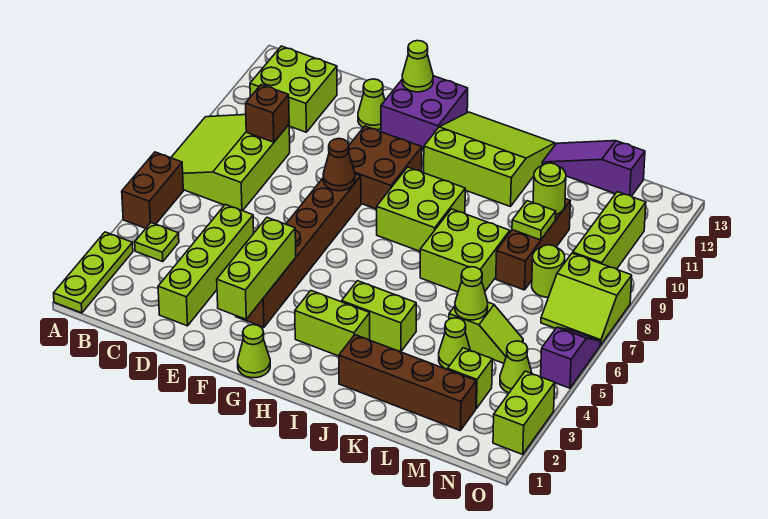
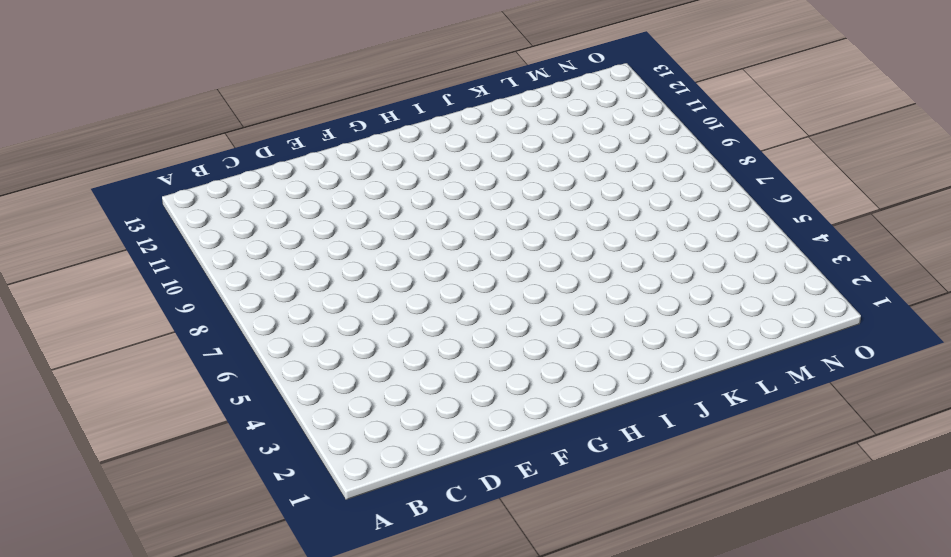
none -> lime 1x3 plate [54,232,133,313]
none -> brown 1x2 brick [122,152,183,228]
none -> lime 3x3 slope [171,115,290,211]
none -> lime 1x1 plate [135,223,179,262]

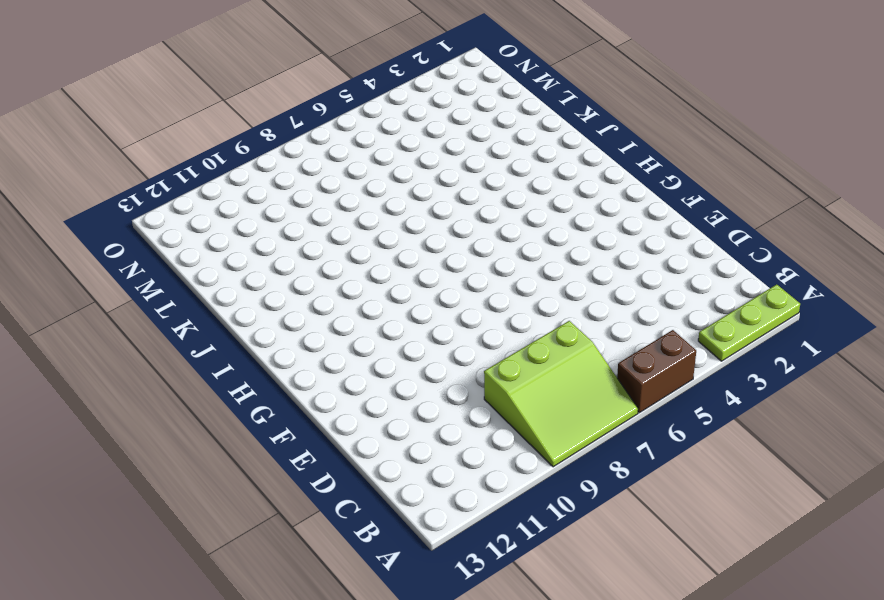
none -> lime 1x1 plate [135,223,179,262]
none -> lime 2x2 brick [250,46,337,132]
none -> lime 1x4 brick [158,204,254,326]
none -> lime 1x1 cone [358,79,385,130]

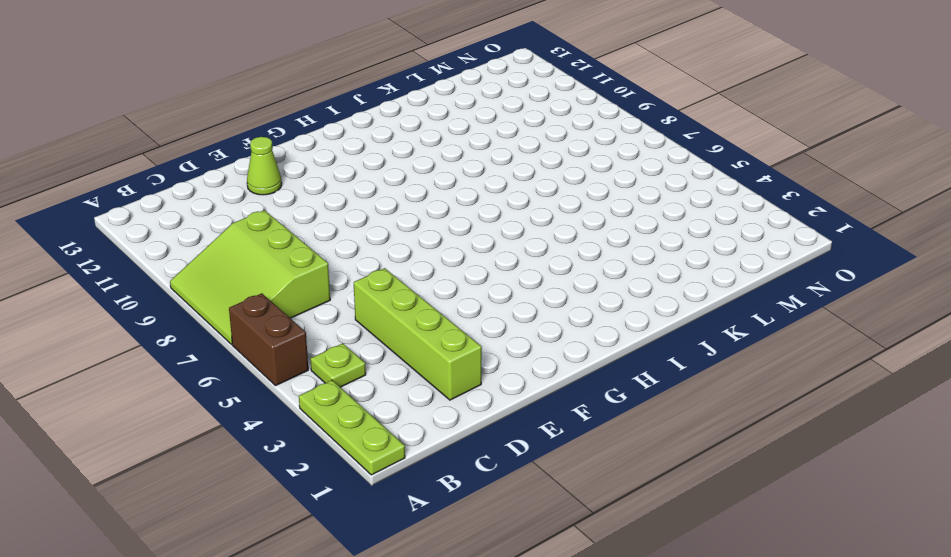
none -> lime 2x2 brick [250,46,337,132]
none -> brown 1x6 brick [236,174,361,327]
none -> brown 2x2 brick [349,126,422,209]
none -> purple 2x2 brick [381,76,468,150]

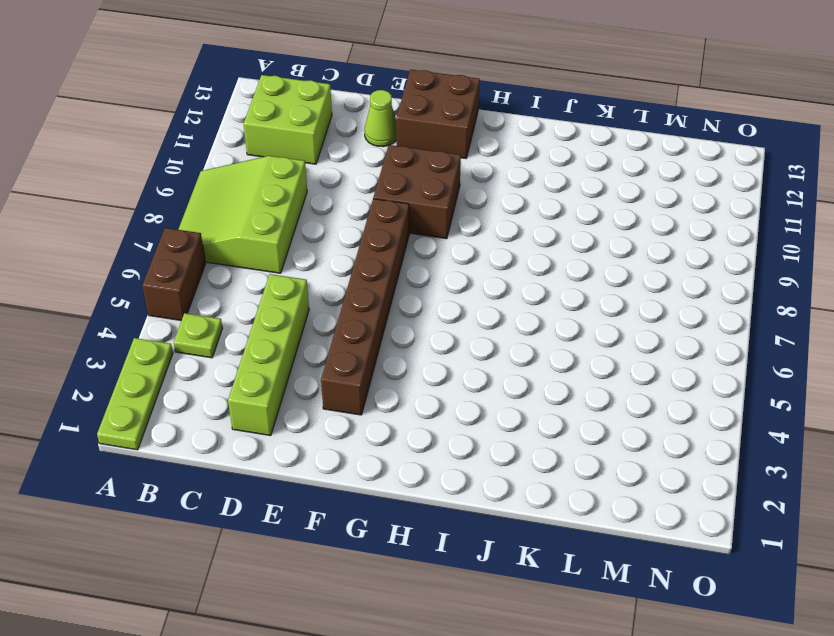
brown 2x2 brick [396,70,480,158] -> purple 2x2 brick [381,76,468,150]
none -> lime 1x1 cone [238,325,270,378]
none -> lime 1x2 brick [295,291,370,356]
none -> lime 2x2 brick [377,167,465,251]
none -> lime 3x3 slope [424,112,555,207]

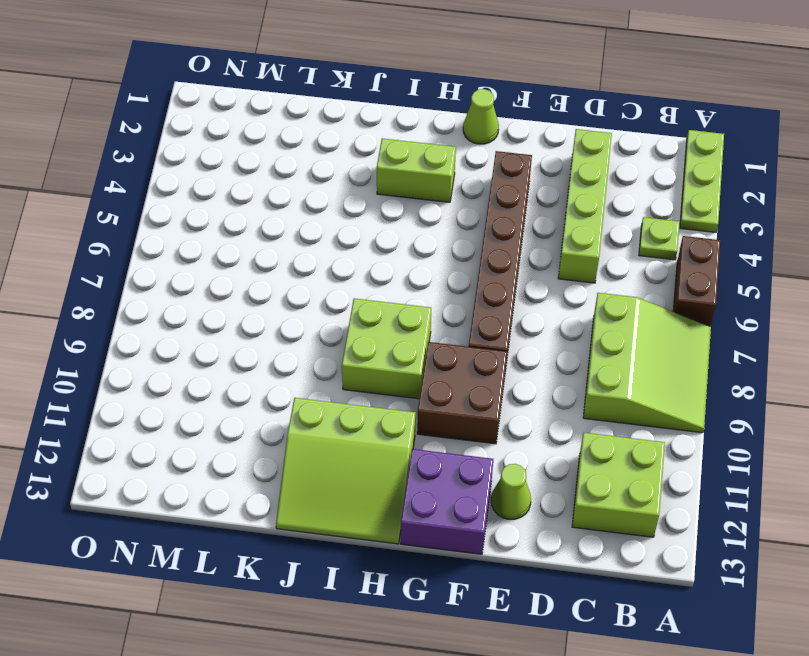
none -> lime 1x2 brick [342,281,416,352]
none -> brown 1x4 brick [339,335,476,430]
none -> lime 2x2 brick [420,209,510,292]
none -> purple 1x3 slope [542,141,645,196]

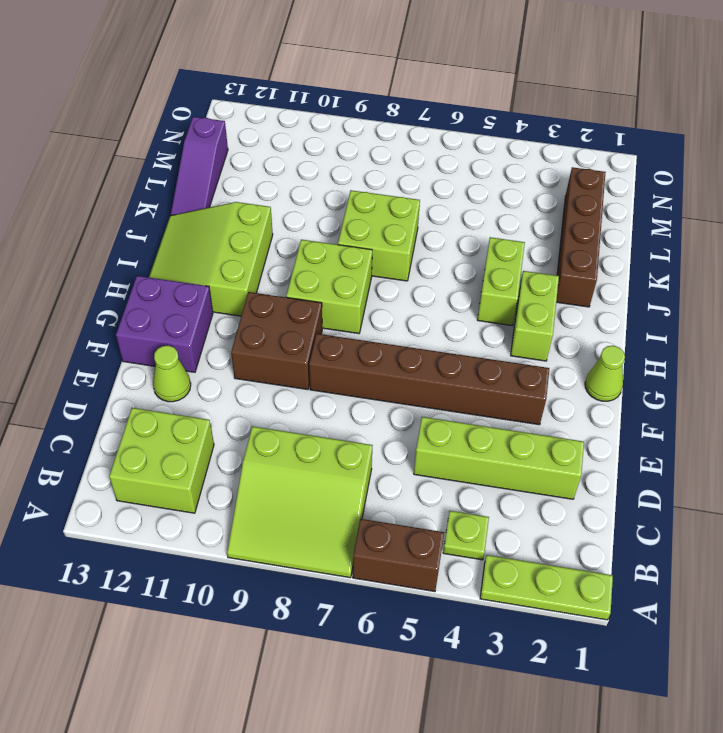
none -> lime 1x1 cone [439,318,470,370]
none -> lime 1x2 slope [449,302,523,363]
none -> brown 1x3 brick [496,199,570,290]
none -> lime 1x1 brick [448,348,492,409]

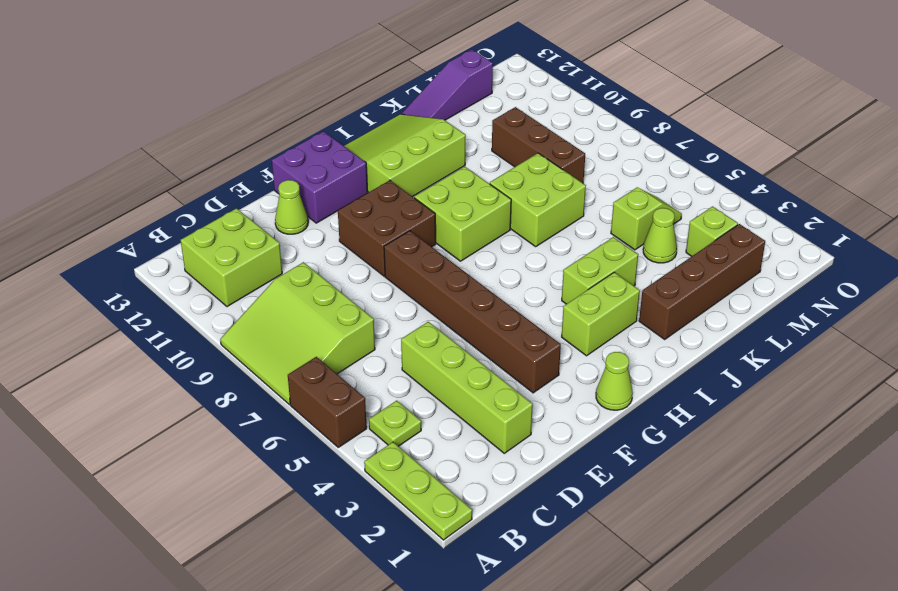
none -> lime 1x1 round brick [532,245,565,297]
none -> lime 1x1 cone [500,341,532,393]
none -> lime 2x2 slope [541,253,632,345]
none -> lime 1x3 brick [573,192,646,269]

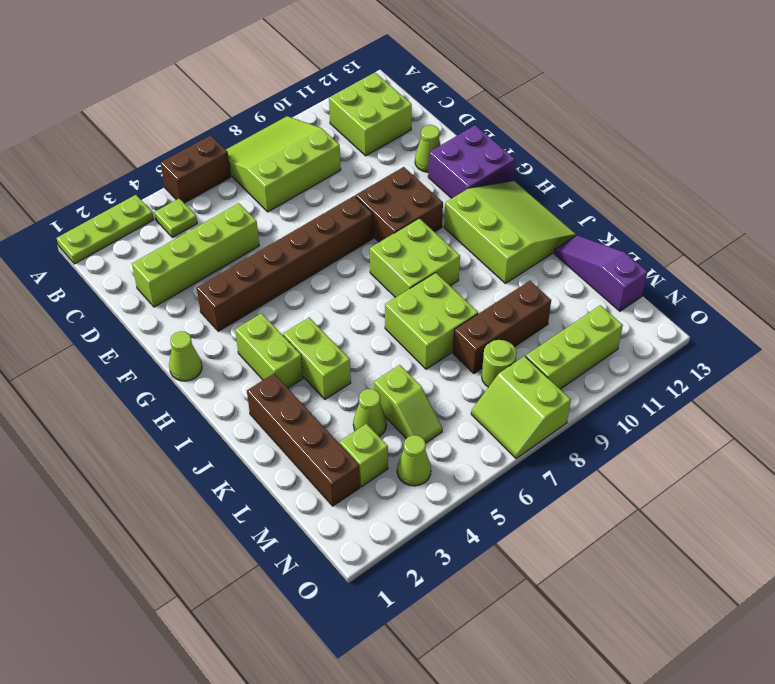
none -> lime 1x2 brick [493,371,555,454]
none -> purple 1x2 slope [541,327,600,388]
none -> brown 1x1 brick [246,85,289,142]
none -> lime 1x3 brick [217,217,296,319]

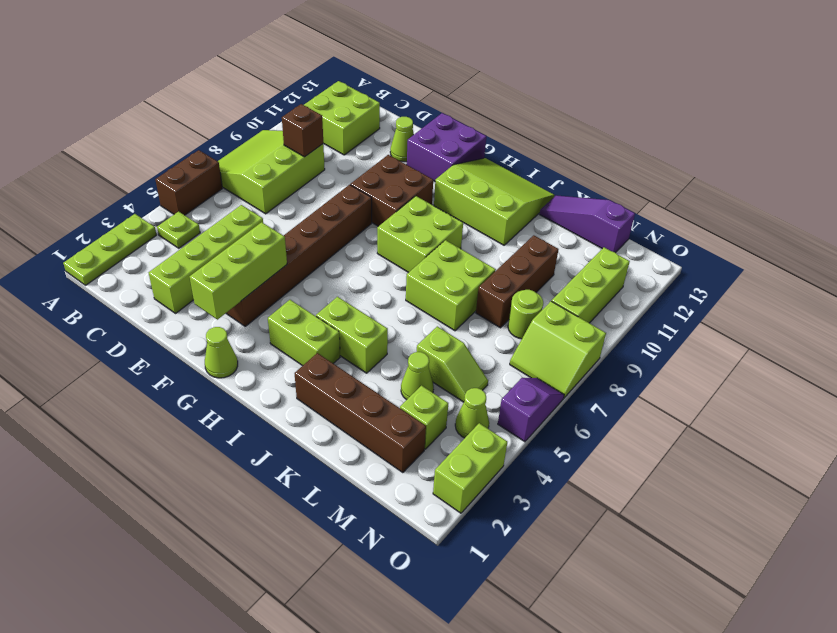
none -> brown 1x1 cone [323,138,355,191]
none -> lime 1x1 cone [402,41,433,92]
none -> lime 1x1 cone [455,267,488,320]
none -> lime 1x1 plate [512,201,556,240]

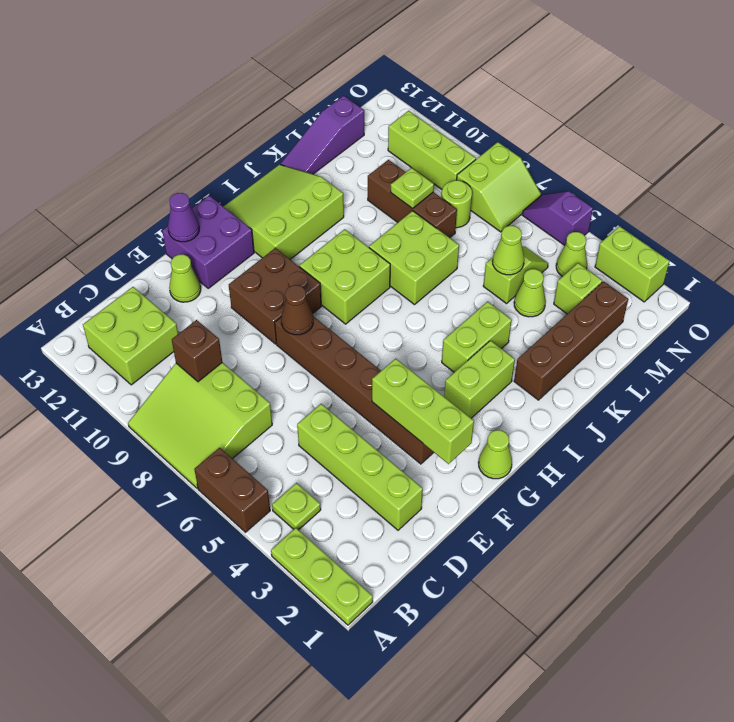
purple 1x1 cone [168,193,199,242] -> lime 1x1 cone [402,41,433,92]
none -> lime 1x1 round brick [533,163,566,214]

